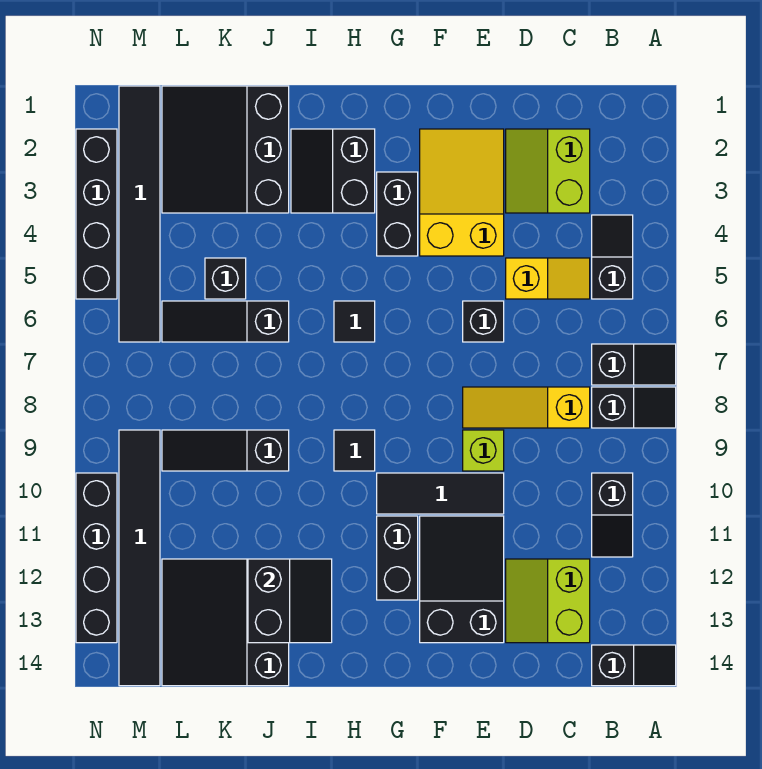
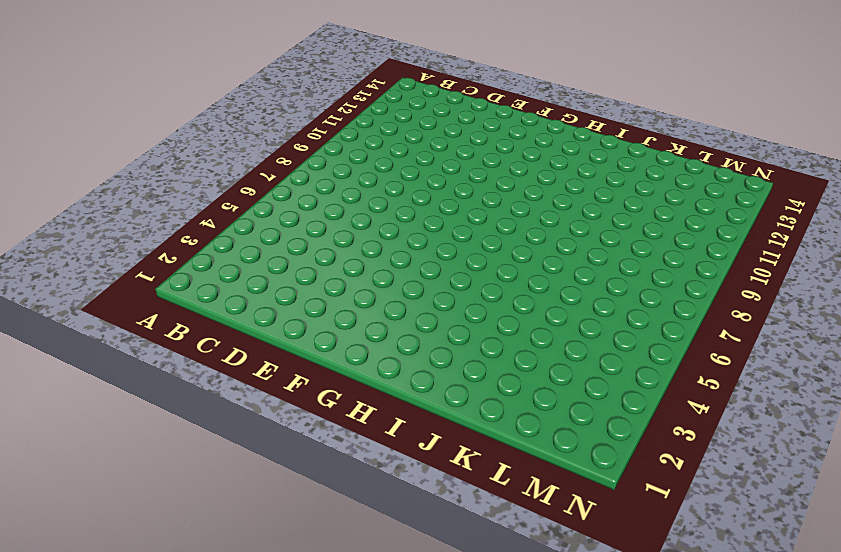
none -> black 1x2 slope [592,344,676,385]
none -> black 1x2 slope [592,387,676,428]
none -> black 1x2 slope [592,645,676,686]

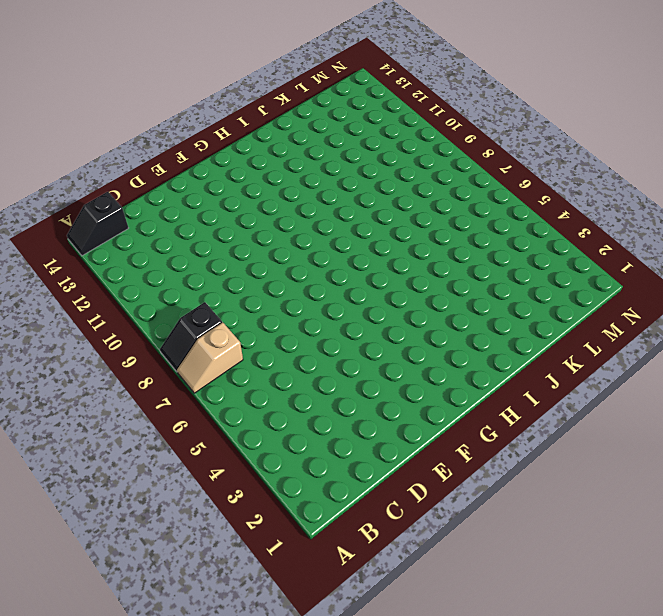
tan 1x2 slope [177,322,243,393] -> black 1x2 slope [592,344,676,385]
none -> black 1x2 slope [592,215,633,299]
none -> black 1x2 slope [592,473,633,557]
none -> lime 2x2 slope [506,129,590,213]

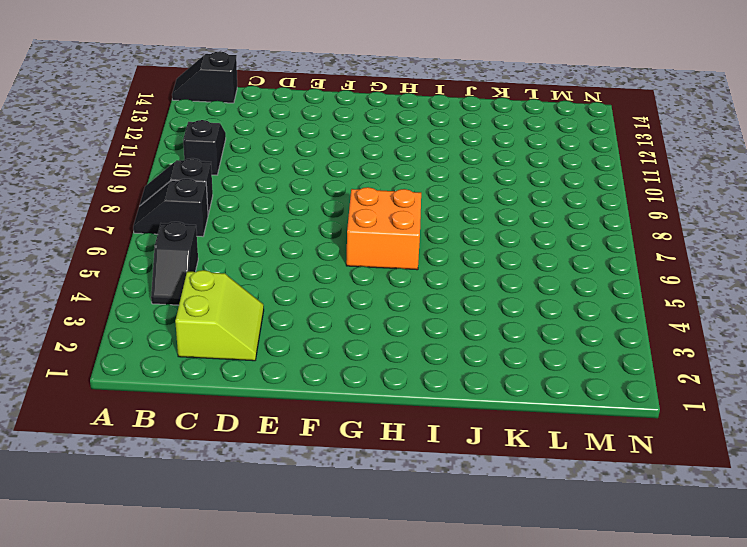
orange 2x2 brick [346,187,421,270] -> black 1x1 tile [334,301,375,342]
none -> yellow 1x2 slope [506,258,590,299]
none -> yellow 1x3 slope [463,387,590,428]
none -> lime 2x2 slope [506,559,590,643]

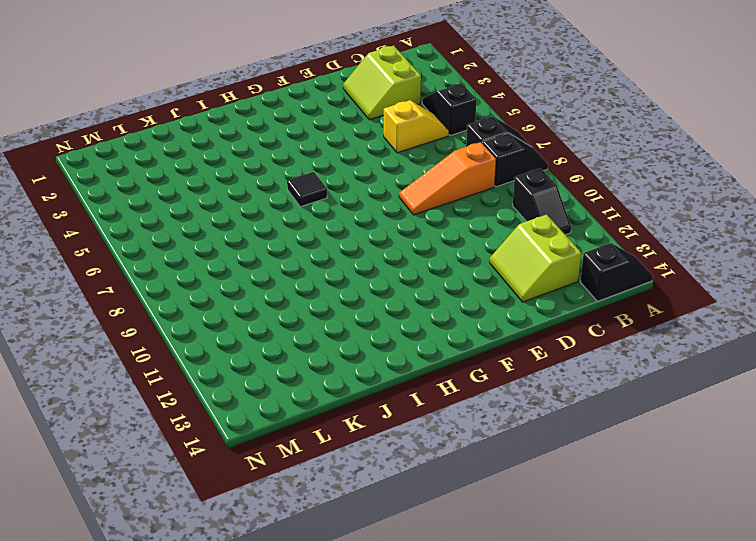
orange 1x3 slope [399,142,496,215] -> yellow 1x3 slope [463,387,590,428]
none -> yellow 2x3 slope [420,129,504,256]
none -> black 1x1 brick [463,301,504,342]
none -> lime 1x1 brick [463,430,504,471]

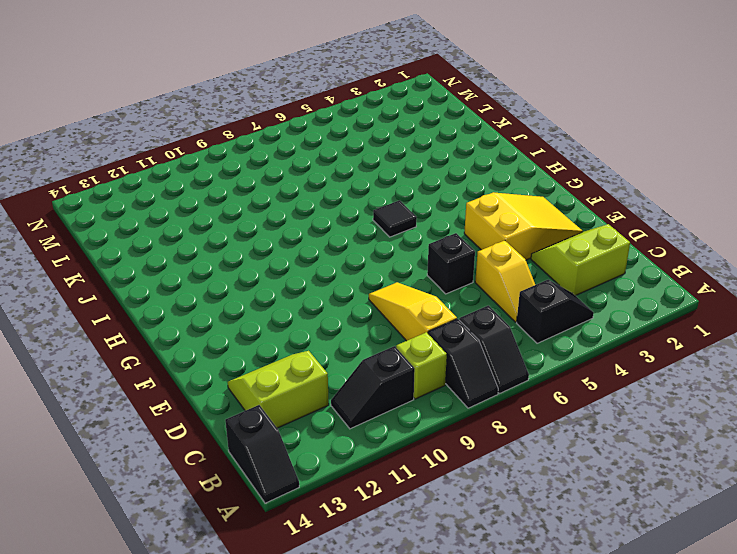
lime 1x1 brick [396,332,447,399] -> lime 1x1 brick moved to [463,430,504,471]
none -> black 1x3 tile [377,473,504,514]
none -> black 2x3 slope [420,516,504,643]
none -> black 1x2 brick [377,172,418,256]

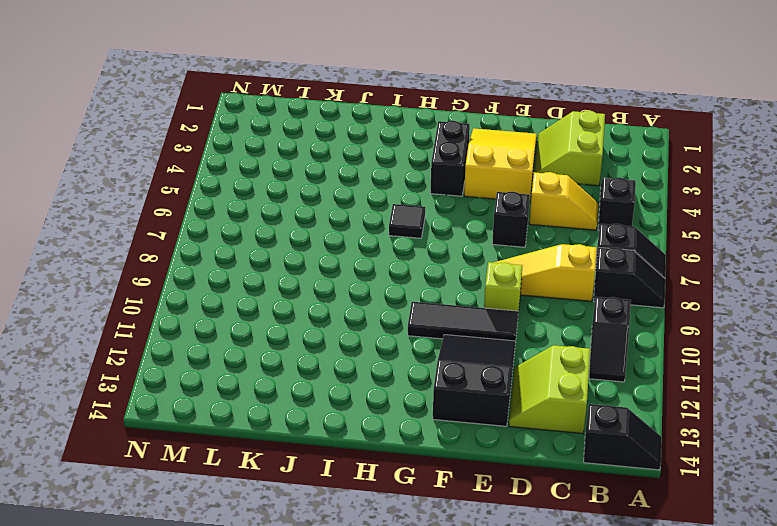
none -> black 1x2 brick [377,516,418,600]
none -> black 2x2 slope [291,129,375,213]
none -> black 1x1 tile [334,430,375,471]

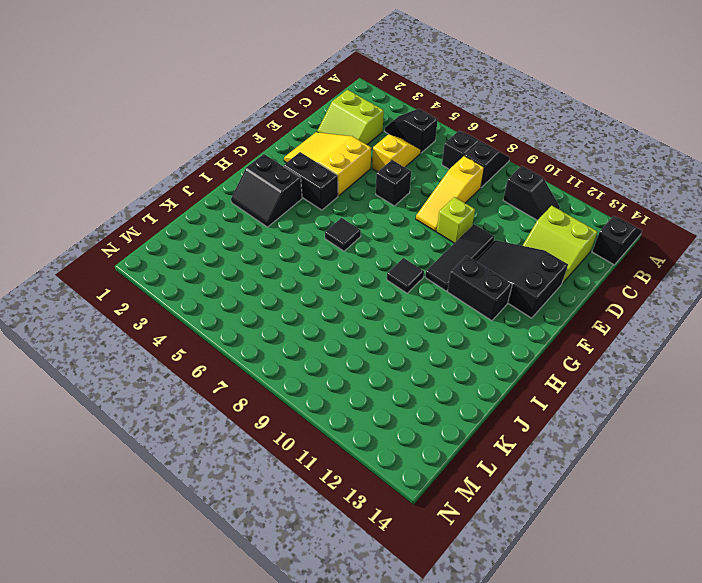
none -> black 3x3 slope [162,86,289,213]
none -> black 1x3 slope [162,301,289,342]
none -> black 1x3 slope [162,430,289,471]

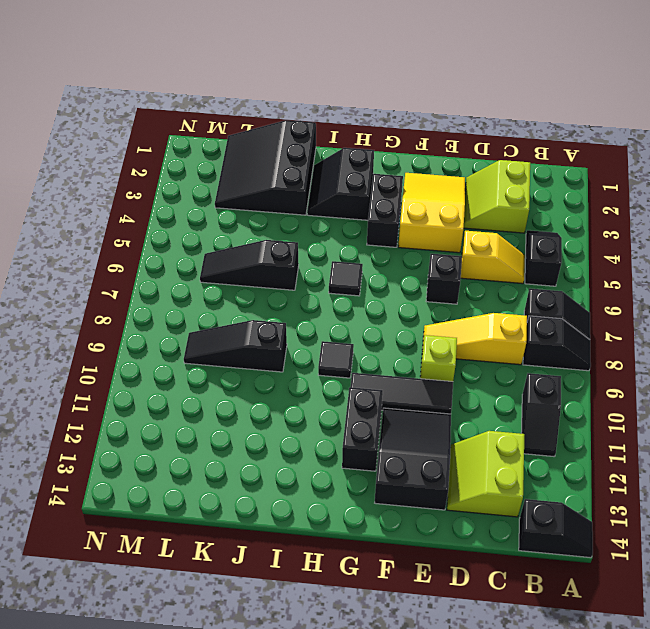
none -> black 3x3 slope [162,559,289,686]
none -> black 1x1 brick [205,258,246,299]
none -> black 1x6 tile [119,86,160,342]

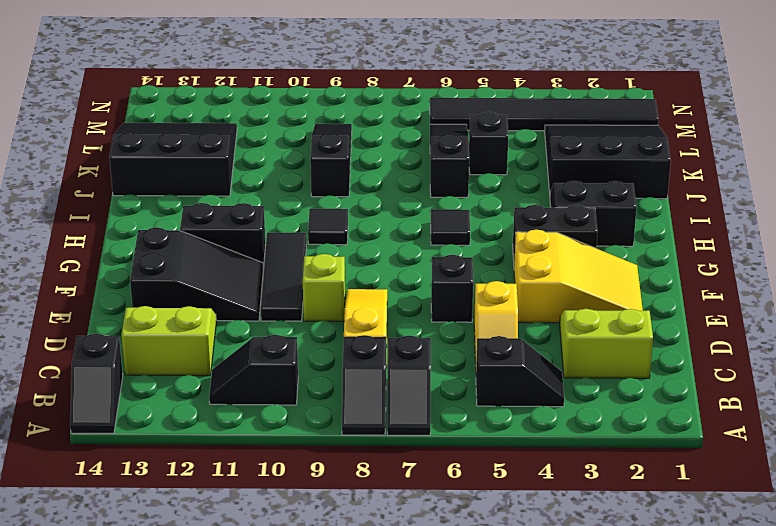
none -> black 1x6 tile [119,430,160,686]
none -> black 1x4 brick [76,129,117,299]
none -> black 1x4 brick [76,473,117,643]

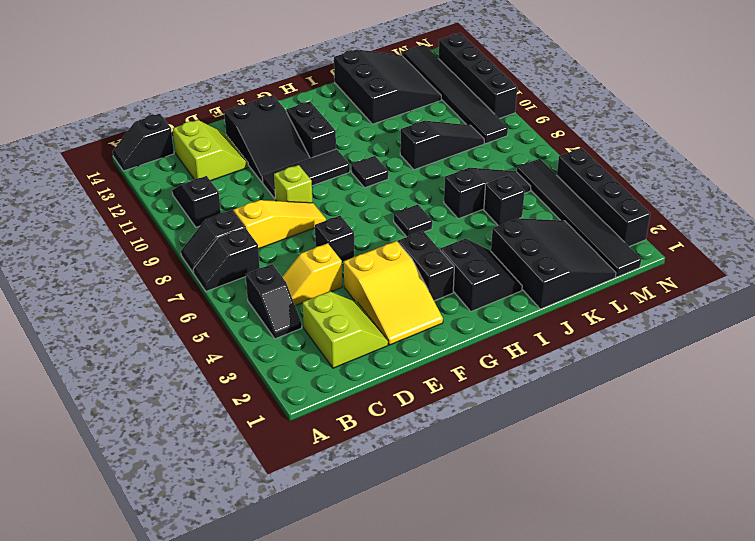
none -> black 2x2 slope [248,559,332,643]

